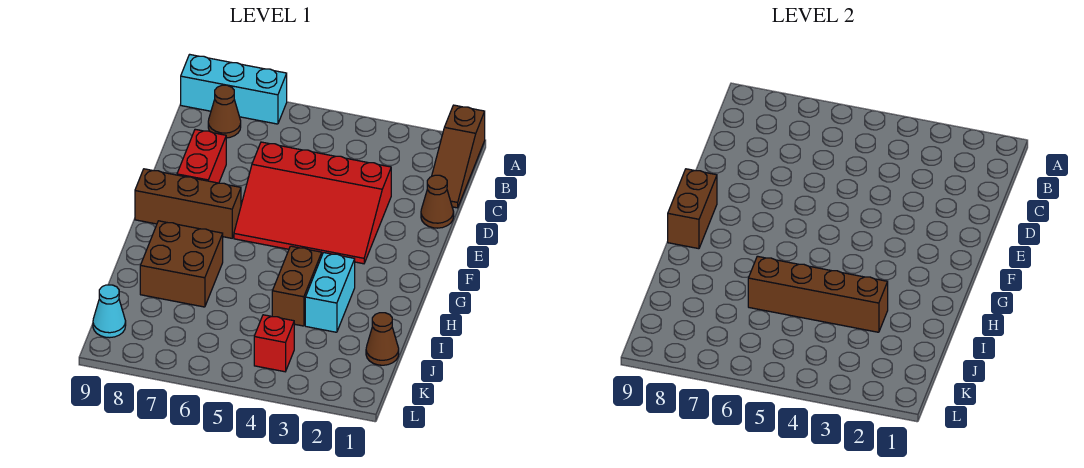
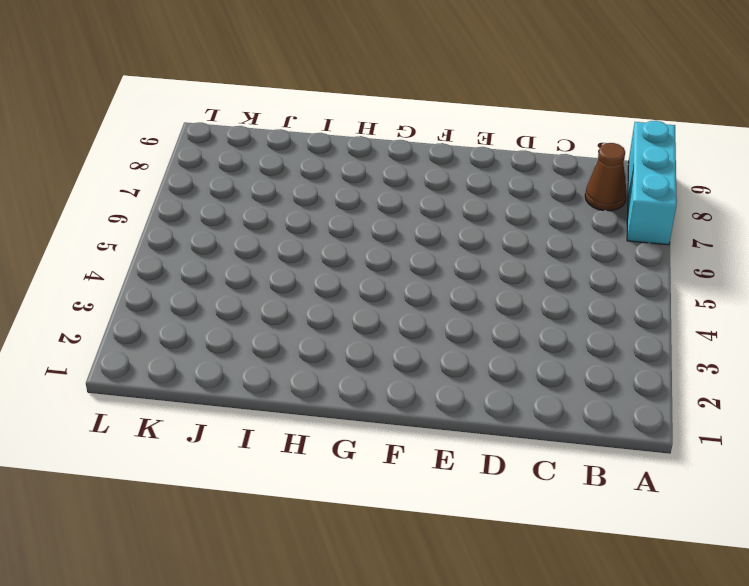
none -> brown 1x3 slope [432,105,485,208]
none -> brown 1x1 cone [421,175,454,228]
none -> red 3x4 slope [234,142,391,264]

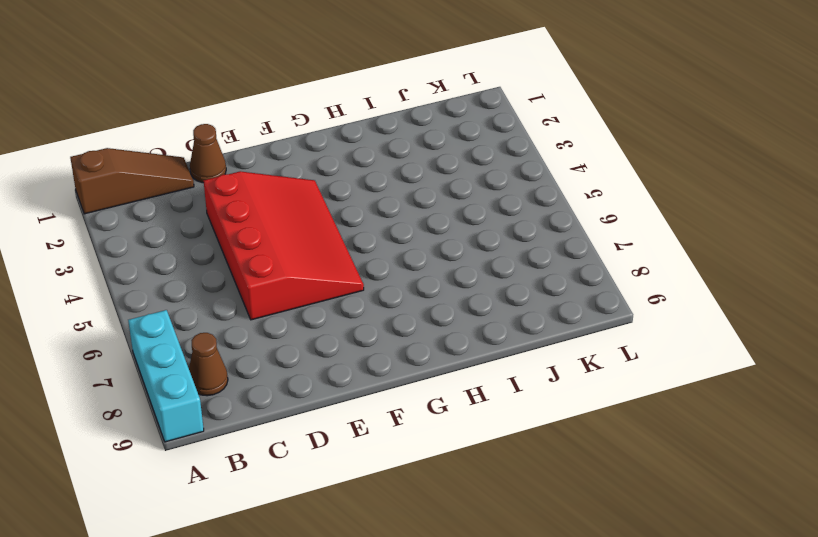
none -> red 1x2 brick [177,129,226,183]
none -> brown 1x3 brick [135,169,241,238]
none -> cyan 1x2 brick [305,253,355,332]

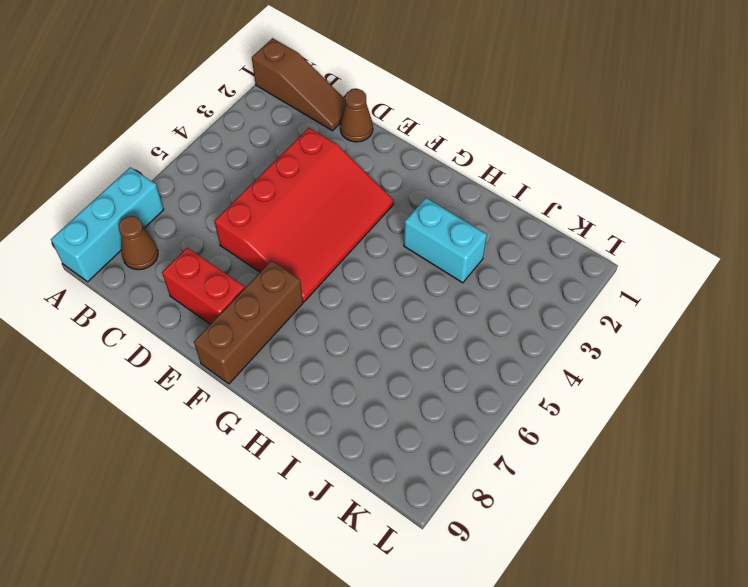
none -> brown 1x2 brick [272,246,322,326]
none -> brown 2x2 brick [140,221,223,307]
none -> brown 1x1 cone [366,313,399,365]

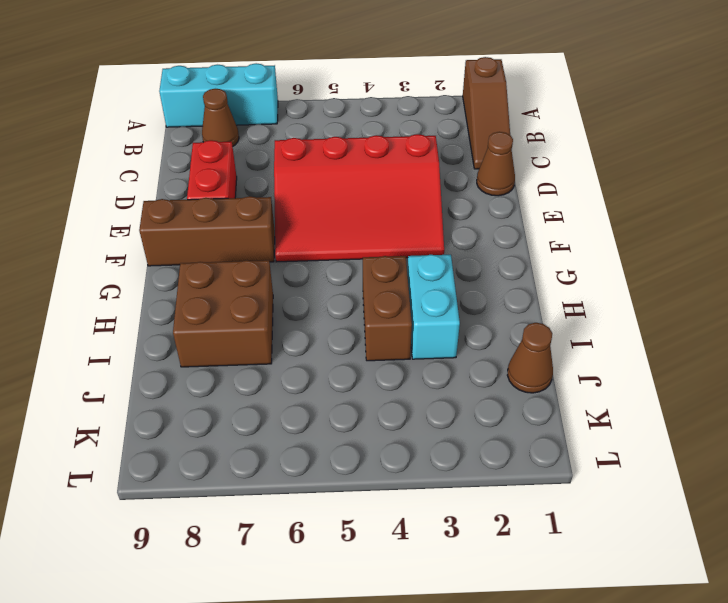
none -> red 1x1 brick [254,315,294,372]
none -> cyan 1x1 cone [93,285,126,338]
none -> brown 1x2 brick [668,169,717,249]

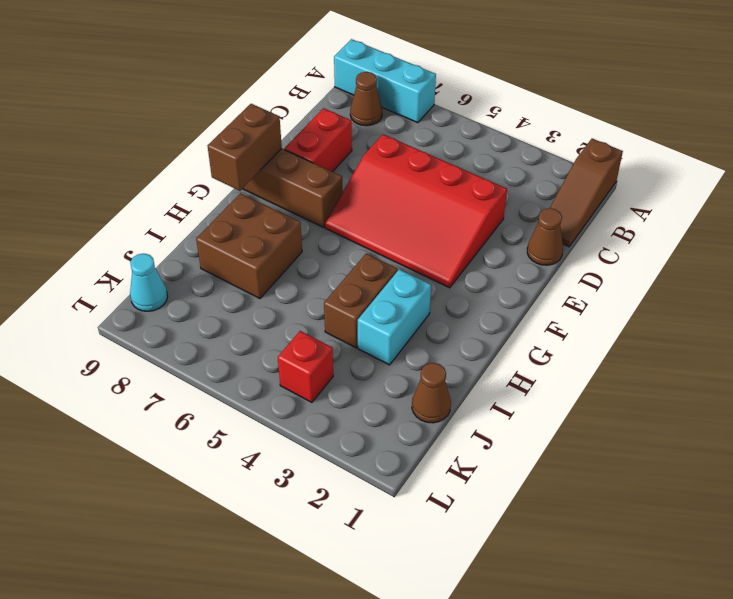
none -> brown 1x4 brick [748,256,888,332]

